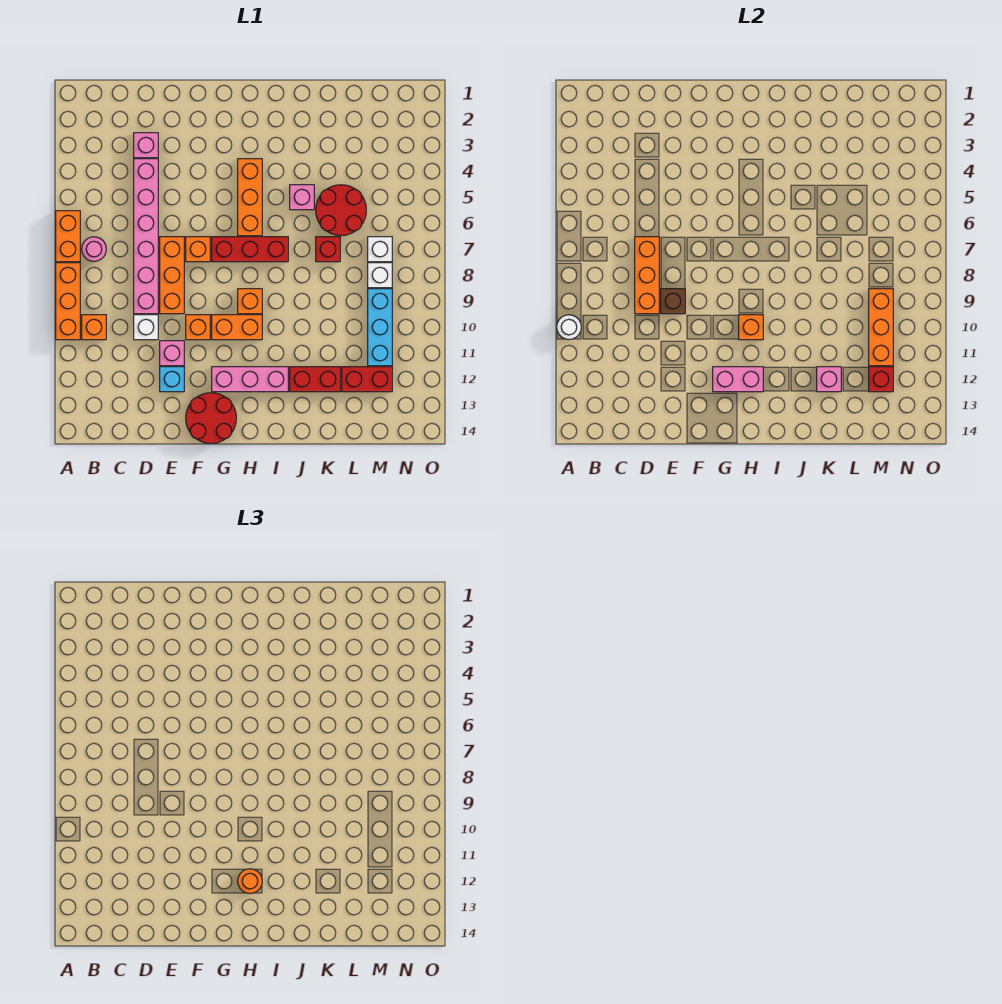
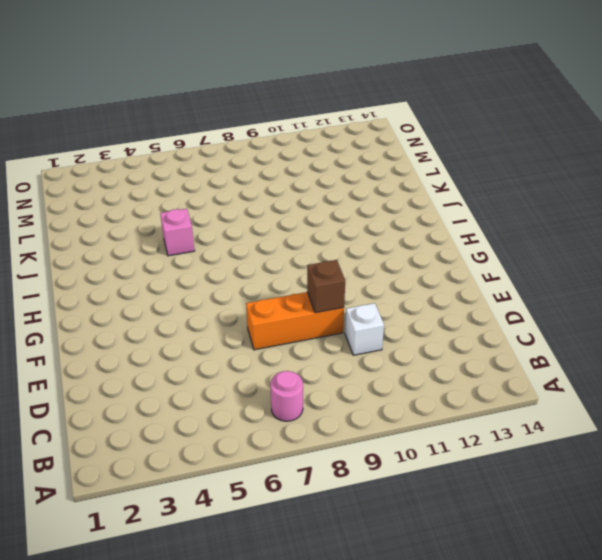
none -> orange 1x2 brick [56,211,80,262]
none -> orange 1x3 brick [56,263,80,340]
none -> orange 1x1 brick [82,315,106,340]
none -> pink 1x1 brick [134,133,158,158]

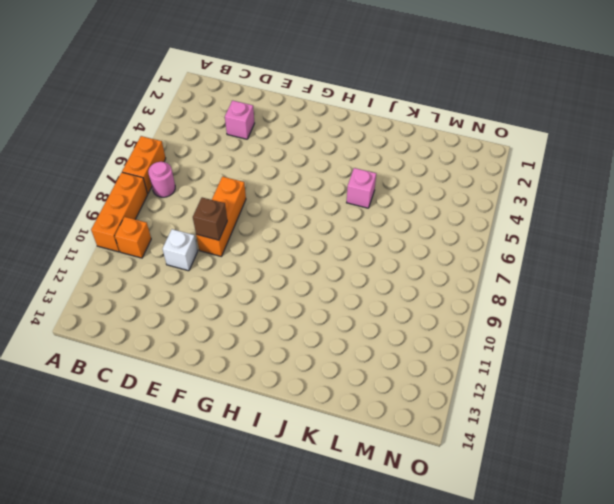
none -> pink 1x6 brick [134,159,158,314]
none -> pink 1x1 brick [160,341,184,366]
none -> cyan 1x1 brick [160,367,184,392]
none -> orange 1x1 brick [186,237,210,262]

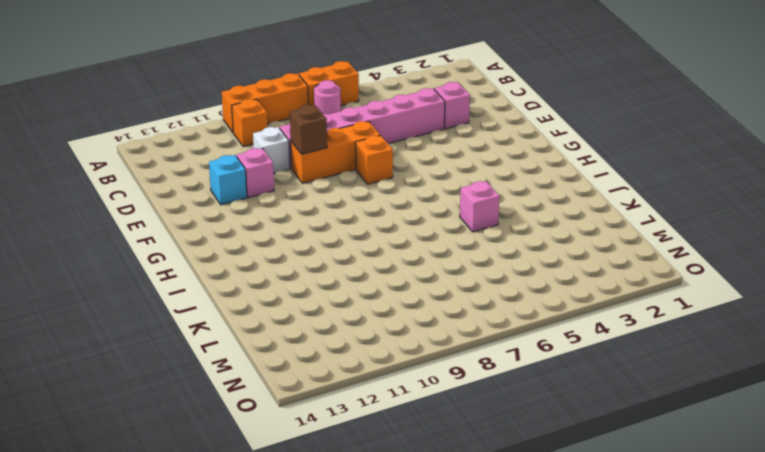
none -> orange 1x1 brick [186,315,210,340]
none -> red 2x2 round brick [186,393,236,443]
none -> red 1x3 brick [212,237,288,262]
none -> orange 1x2 brick [212,315,262,340]

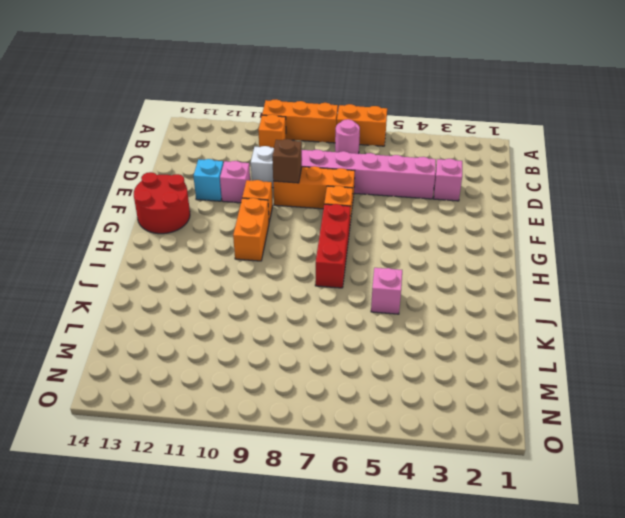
none -> pink 1x3 brick [212,367,288,392]
none -> orange 1x3 brick [238,159,262,236]
none -> orange 1x1 brick [238,289,262,314]
none -> red 1x2 brick [290,367,340,392]

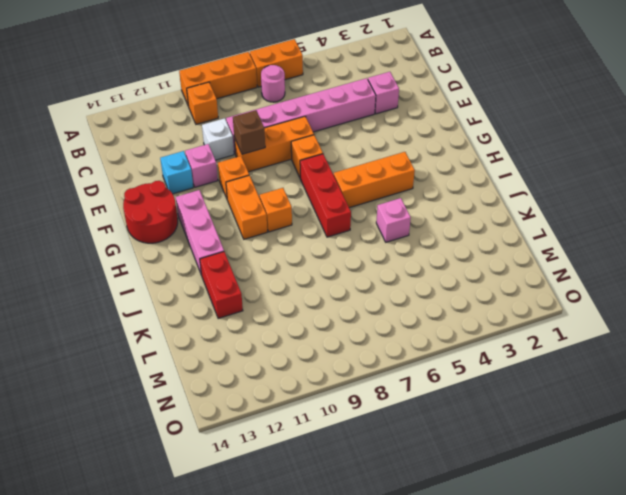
none -> red 2x2 round brick [316,185,366,235]
none -> red 1x1 brick [316,237,340,262]
none -> red 1x2 brick [342,367,392,392]
none -> white 1x1 brick [368,237,392,262]

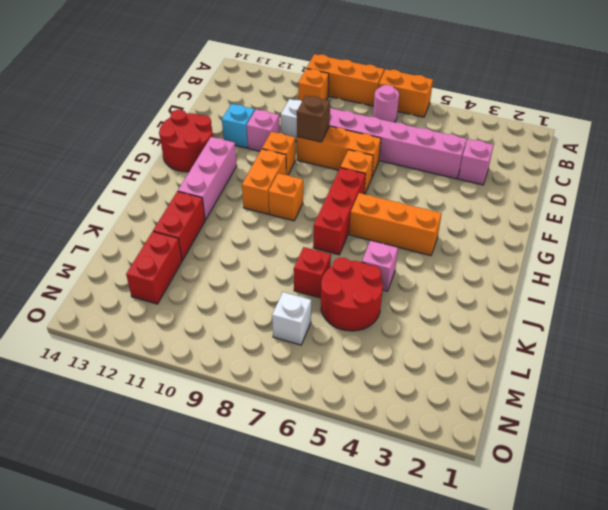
none -> white 1x1 brick [368,263,392,288]
none -> cyan 1x3 brick [368,289,392,366]
none -> white 1x1 round brick [557,315,581,339]
none -> orange 1x3 brick [635,237,659,314]

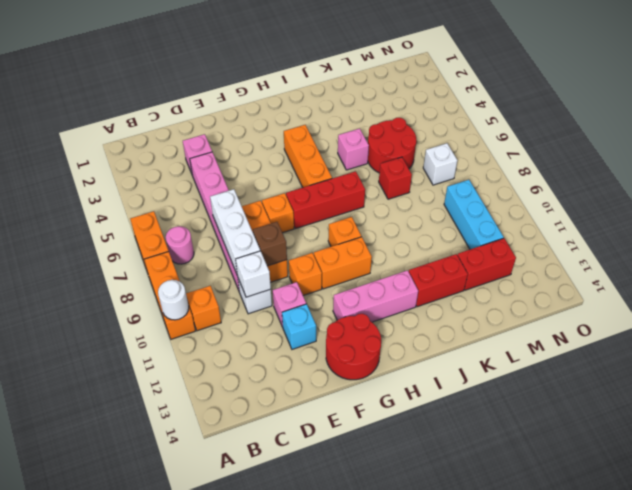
white 1x3 brick [210,189,260,274] -> orange 1x3 brick [635,237,659,314]
white 1x1 brick [236,251,271,297] -> white 1x1 brick moved to [368,263,392,288]
none -> pink 1x2 brick [713,367,763,392]
none -> orange 1x1 brick [739,315,763,340]
none -> pink 1x1 brick [817,367,841,392]
none -> orange 1x3 brick [869,289,893,366]

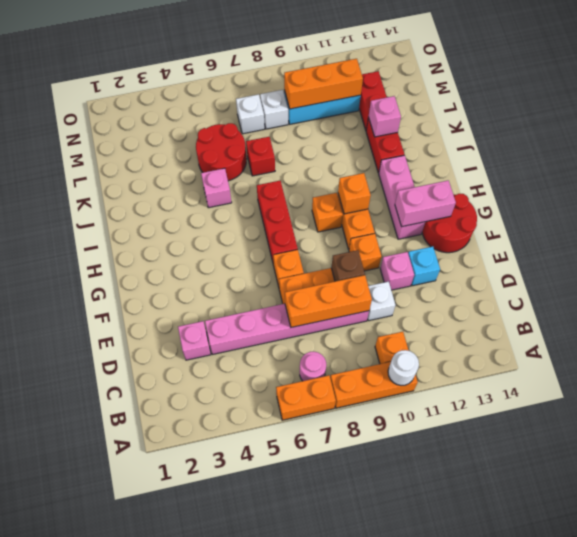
pink 1x2 brick [395,181,456,227] -> pink 1x2 brick turned to [713,367,763,392]
none -> orange 1x3 brick [238,159,262,236]
none -> red 1x1 brick [869,367,893,392]
none -> orange 1x1 round brick [238,869,262,893]

